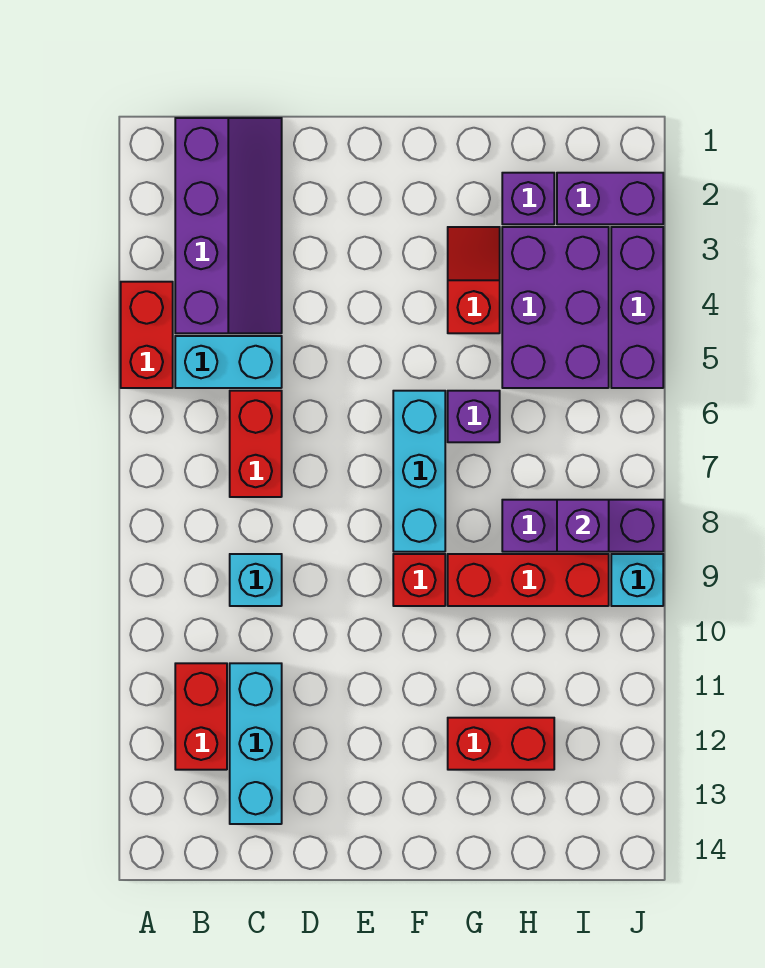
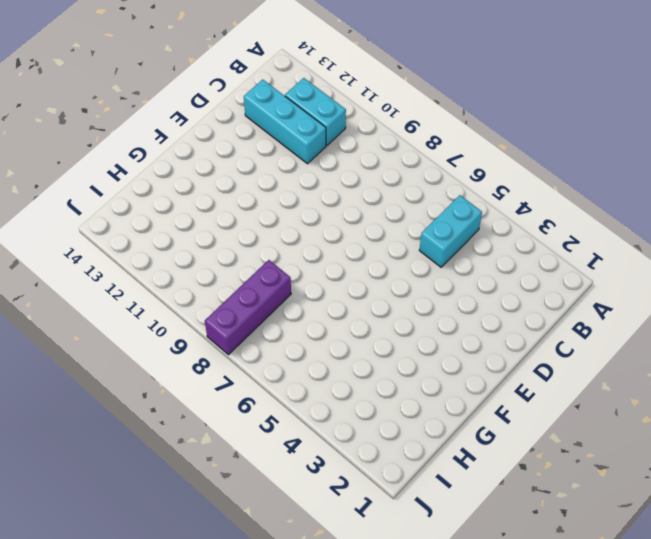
cyan 1x2 brick [285,78,346,145] -> red 1x2 brick [175,663,227,770]
none -> red 1x2 brick [121,282,173,388]
none -> purple 2x4 slope [175,118,282,333]
none -> red 1x2 brick [230,391,282,497]

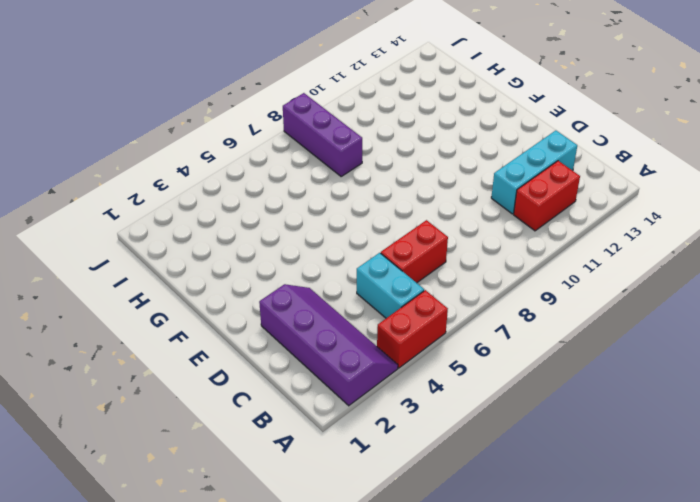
purple 2x4 slope [259,284,398,406] -> purple 2x4 slope turned to [175,118,282,333]
none -> cyan 1x1 brick [230,554,282,606]
none -> cyan 1x3 brick [393,391,445,552]
none -> red 1x1 brick [393,554,445,606]

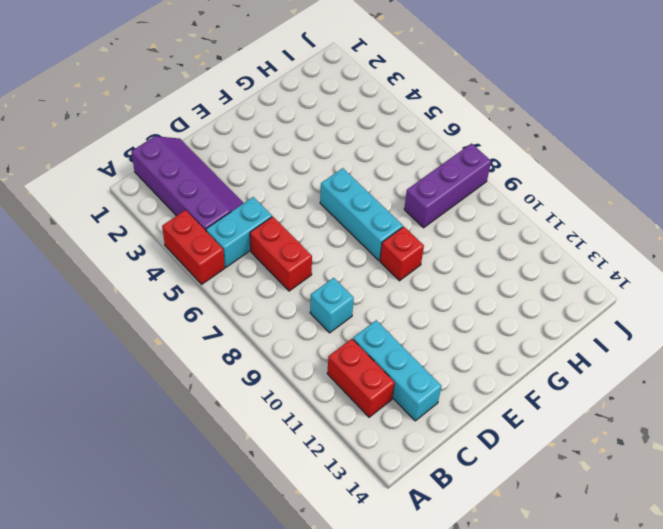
none -> red 1x2 slope [448,227,500,333]
none -> purple 1x1 brick [448,391,500,442]
none -> red 1x3 brick [448,554,609,606]

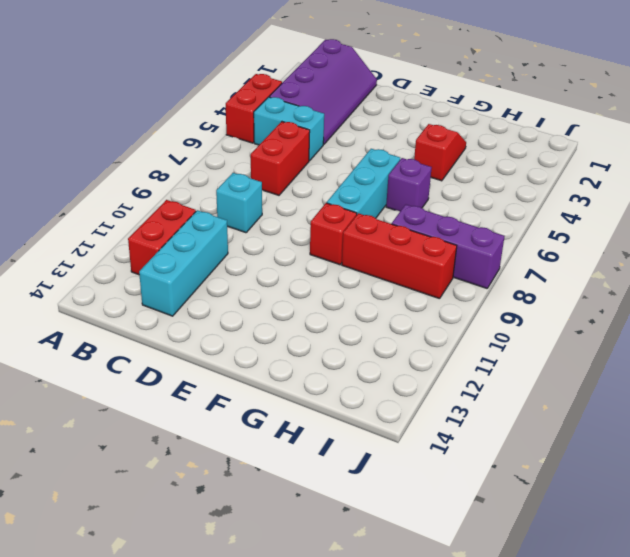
none -> red 1x2 brick [448,718,554,770]
none -> purple 1x1 brick [502,173,554,224]
none -> purple 2x3 brick [502,227,609,388]

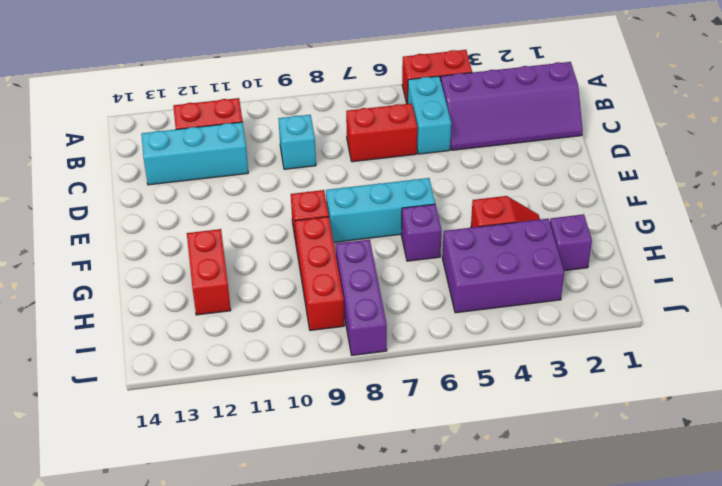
none -> purple 1x2 brick [557,173,663,224]
none -> purple 1x3 brick [611,227,663,388]
none -> cyan 1x1 brick [611,554,663,606]

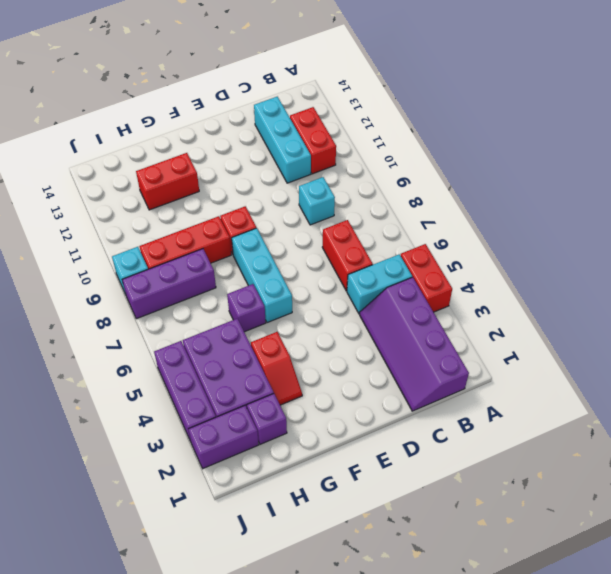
none -> purple 1x1 brick [557,500,609,552]

